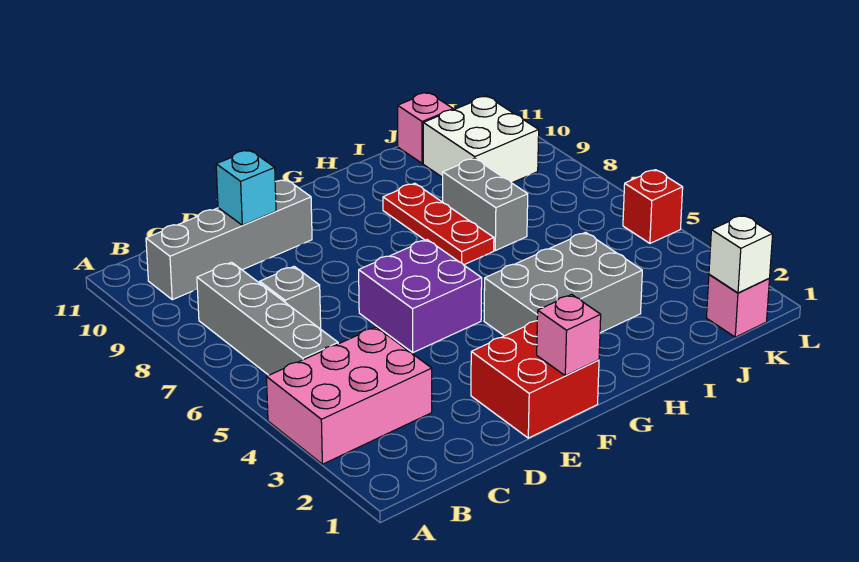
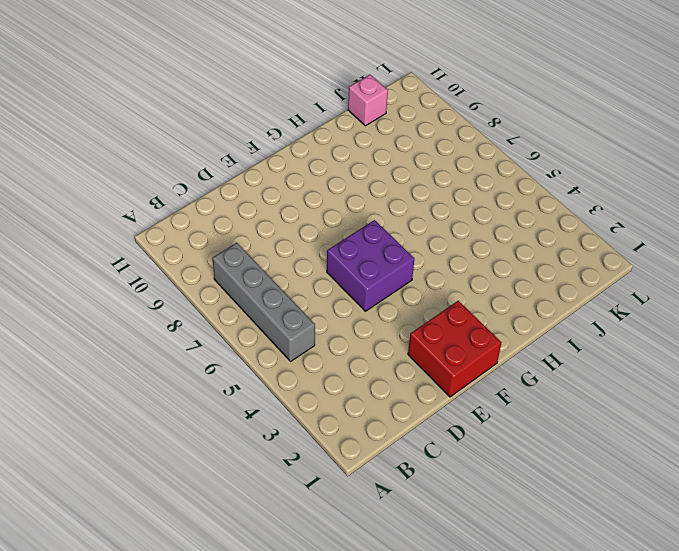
none -> pink 2x3 brick [267,327,432,464]
none -> grey 1x4 brick [146,180,312,300]
none -> grey 1x1 brick [260,266,321,329]

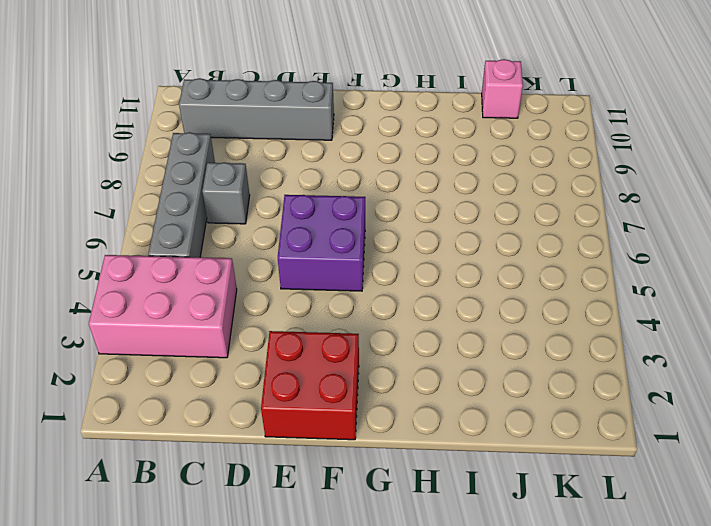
none -> grey 2x3 brick [484,232,642,336]
none -> red 1x3 plate [383,183,494,265]
none -> grey 1x2 brick [443,158,528,251]

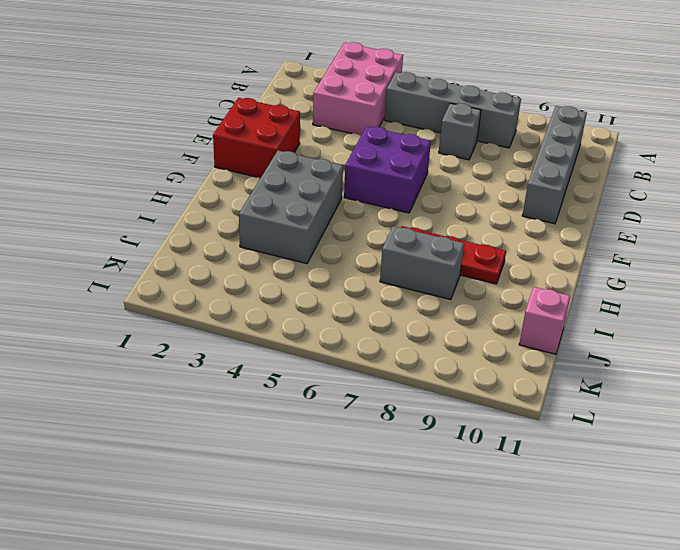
none -> white 2x2 brick [423,96,539,183]
none -> pink 1x1 brick [706,274,769,337]
none -> red 1x1 brick [623,170,683,243]

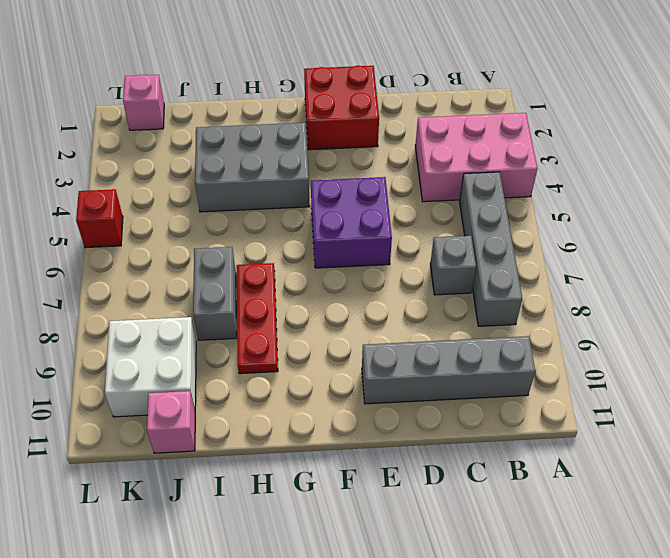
none -> cyan 1x1 brick [216,150,276,225]
none -> pink 1x1 brick [537,294,601,376]
none -> white 1x1 brick [709,215,773,293]

